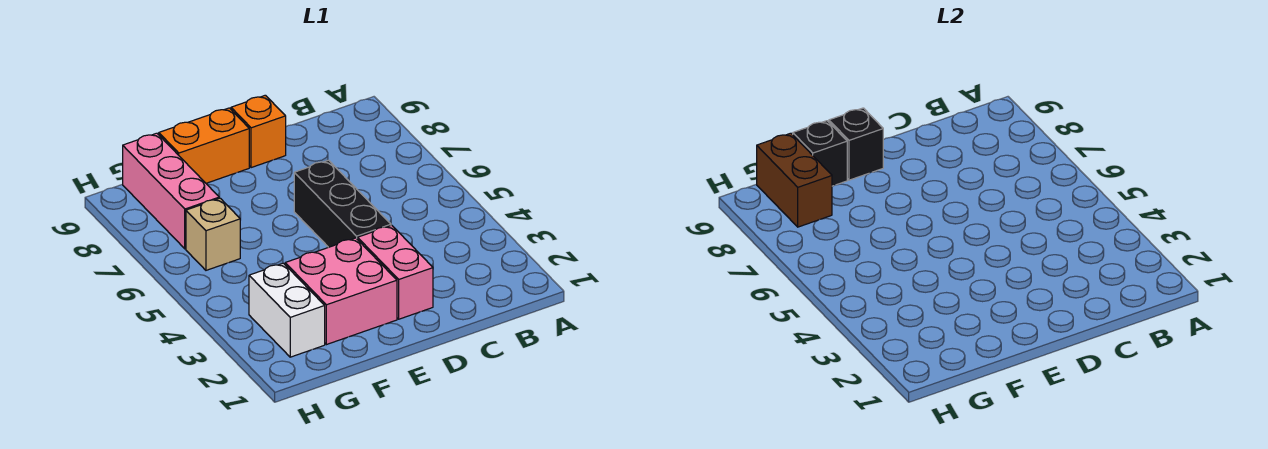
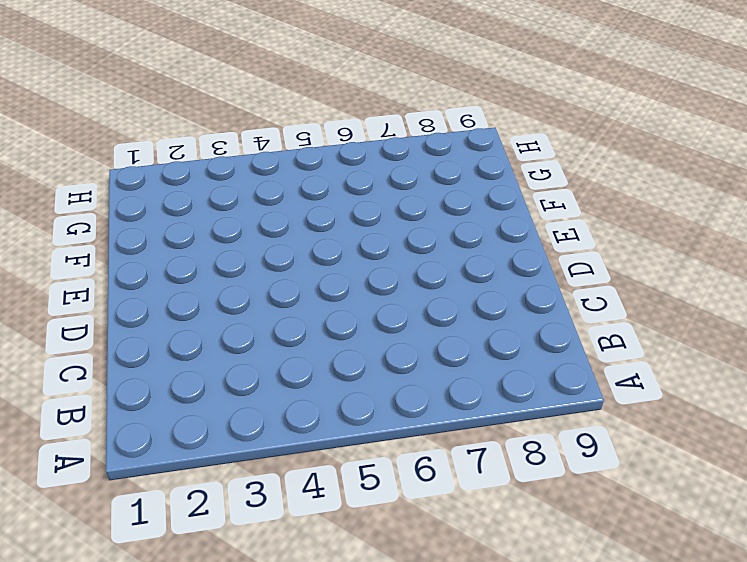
none -> pink 1x2 brick [358,225,433,319]
none -> black 1x3 brick [294,160,391,247]

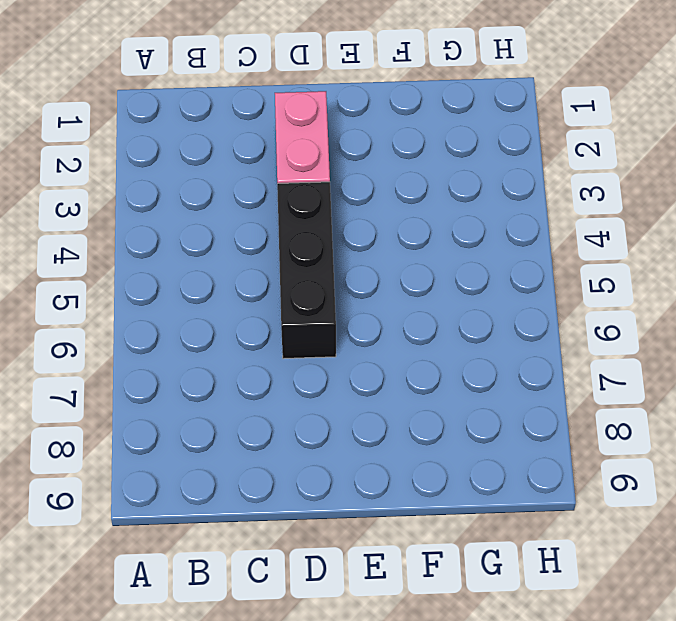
none -> orange 1x1 brick [231,95,286,168]
none -> pink 2x2 brick [285,238,397,345]

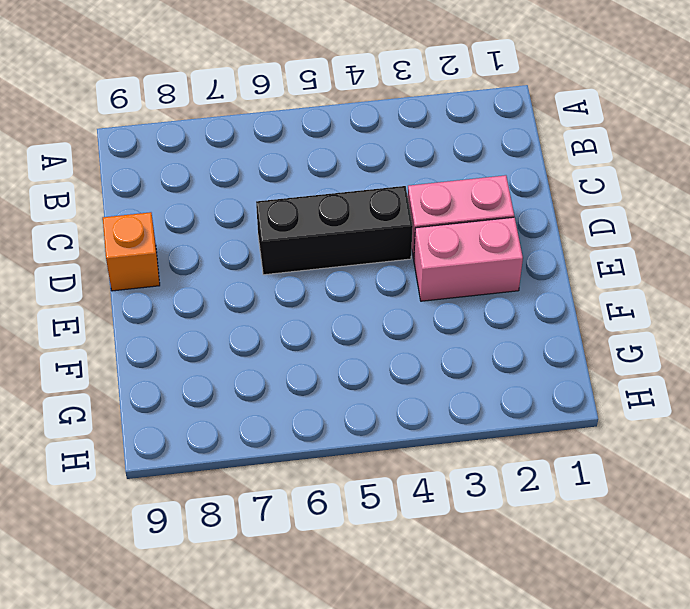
pink 1x2 brick [414,217,523,301] -> pink 2x2 brick [285,238,397,345]
none -> orange 1x2 brick [159,108,249,183]
none -> white 1x2 brick [249,263,325,357]

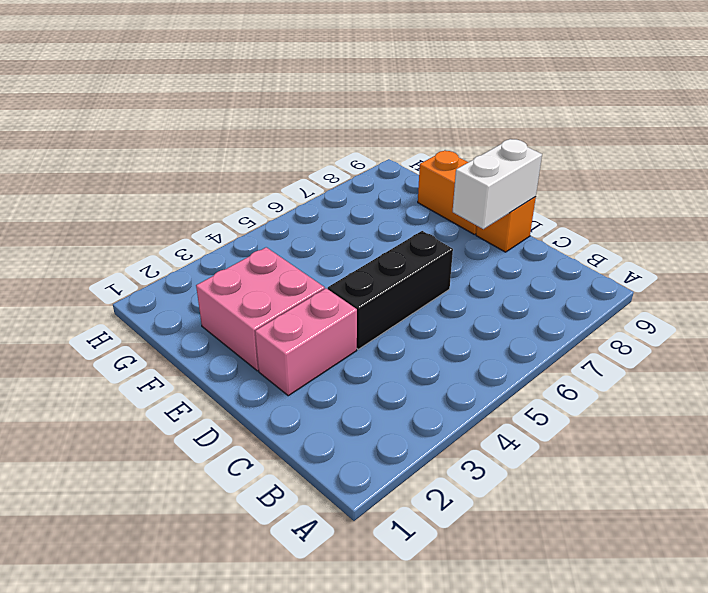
white 1x2 brick [453,139,542,229] -> white 1x2 brick moved to [249,263,325,357]
none -> tan 1x1 brick [186,198,240,270]
none -> pink 1x3 brick [123,133,219,249]

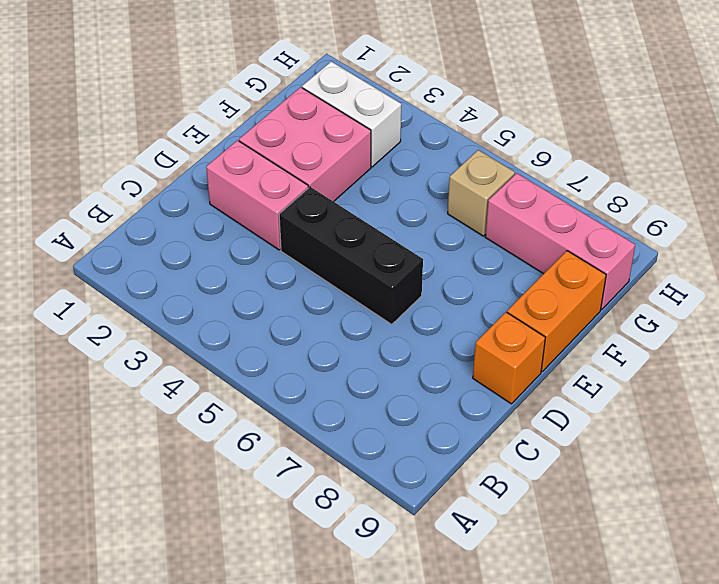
none -> black 1x1 brick [829,108,883,180]
none -> black 1x1 brick [793,121,847,186]

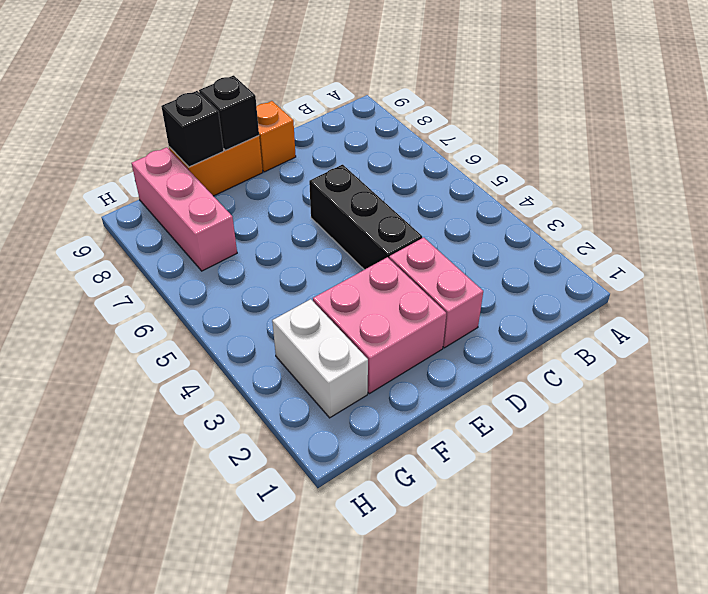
none -> tan 1x1 brick [186,198,240,270]
none -> brown 1x2 brick [757,133,832,227]

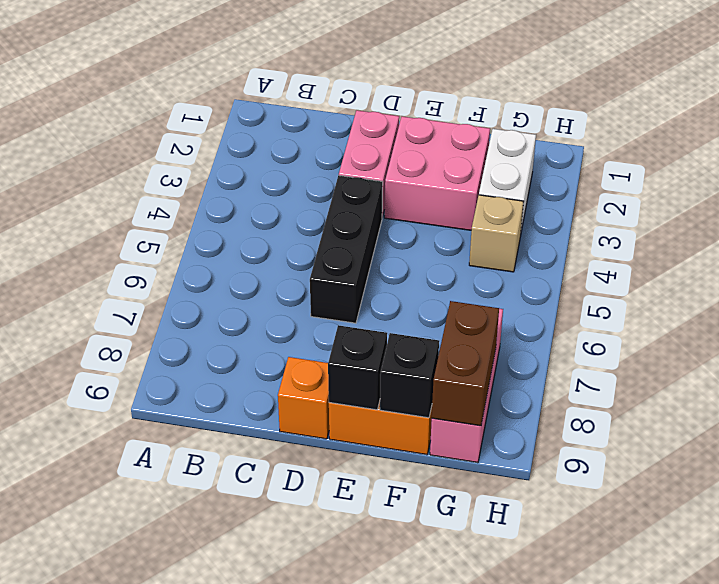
tan 1x1 brick [469,195,524,272] -> tan 1x1 brick moved to [186,198,240,270]

